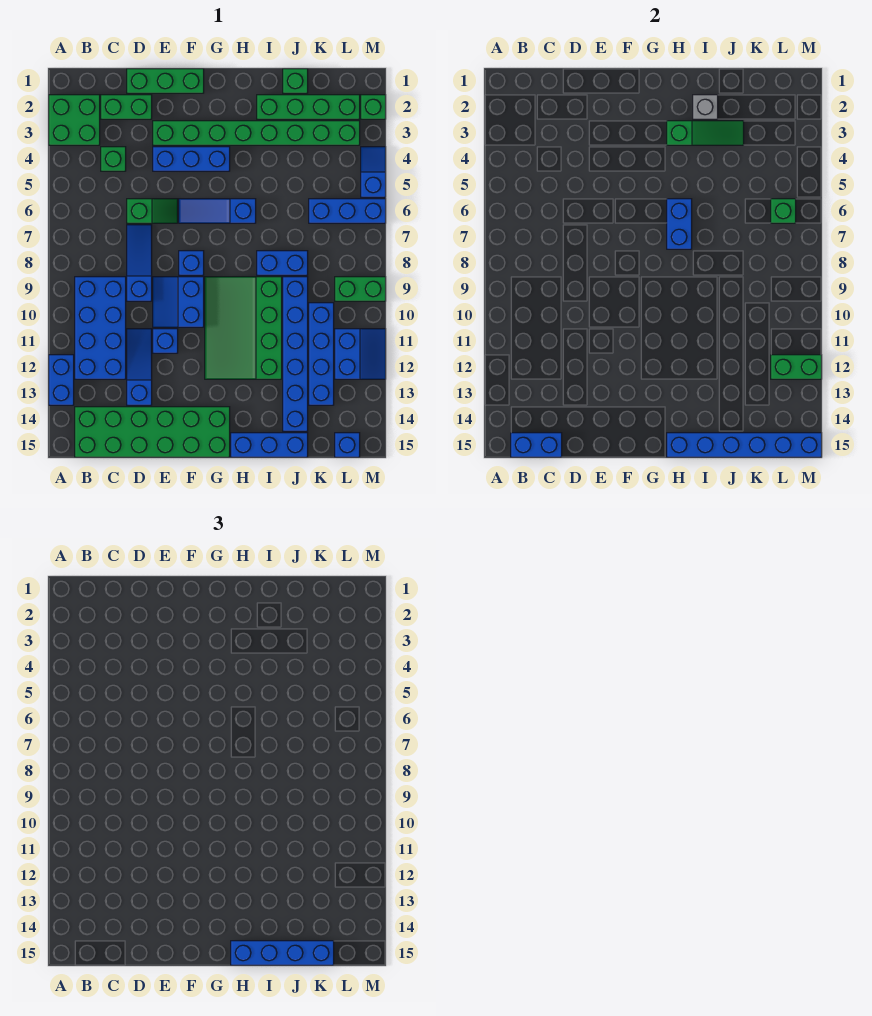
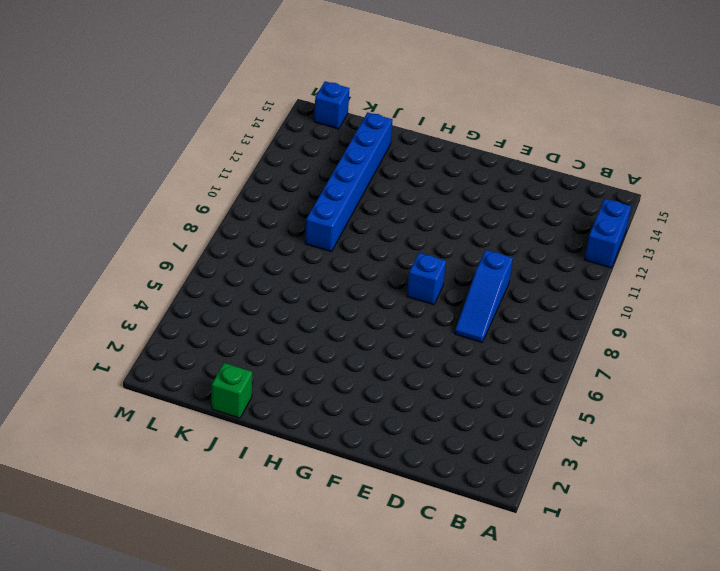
none -> green 2x2 brick [49,95,100,145]
none -> blue 2x4 brick [75,277,126,379]
none -> green 2x6 brick [75,407,230,457]
none -> green 1x2 brick [101,95,152,119]

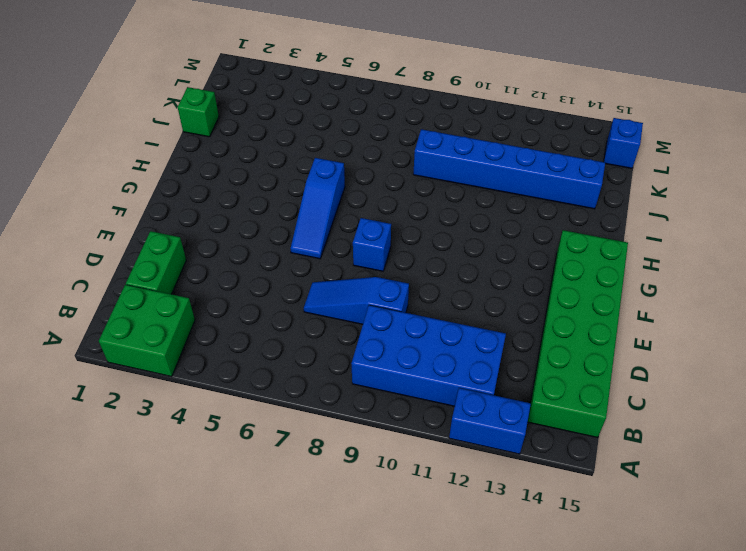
none -> green 1x1 brick [101,147,126,171]
none -> green 1x3 brick [127,69,204,93]
none -> green 1x2 slope [127,199,178,223]
none -> blue 1x3 slope [127,329,152,405]

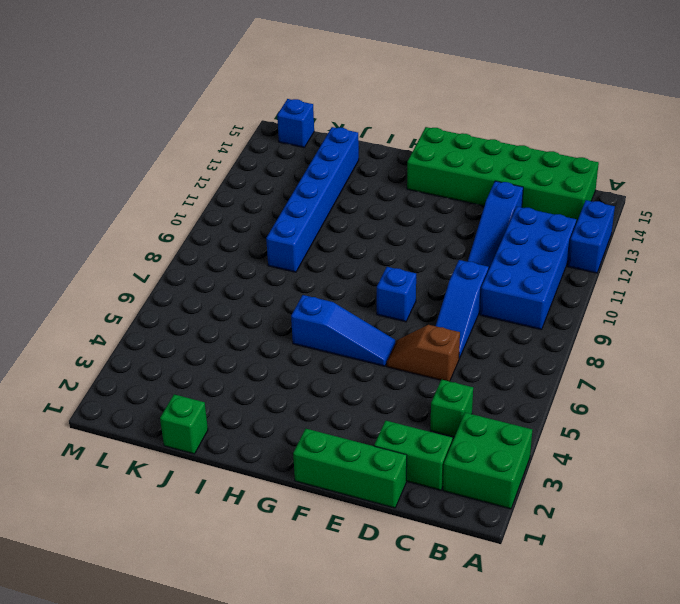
brown 1x2 slope [387,325,460,381] -> green 1x2 slope [127,199,178,223]
none -> green 1x8 brick [153,121,360,145]
none -> blue 1x3 brick [153,147,230,171]
none -> blue 2x2 slope [153,277,204,327]
none -> blue 1x1 brick [153,329,178,353]

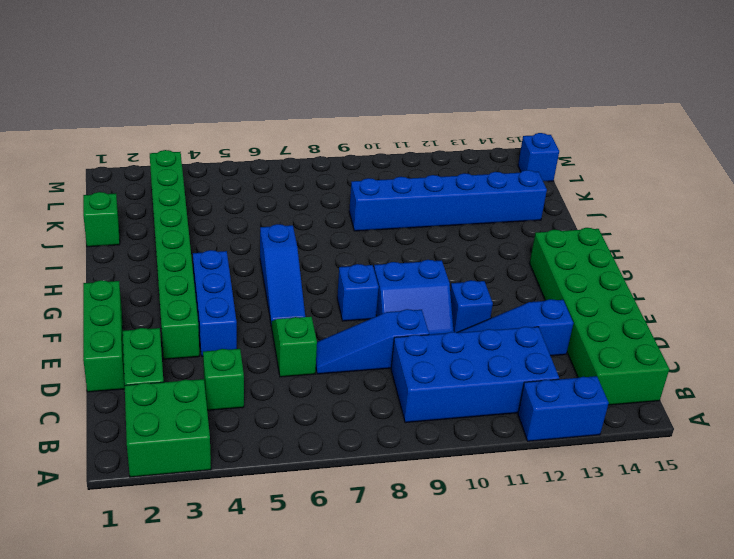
none -> green 3x4 slope [205,277,282,379]
none -> blue 1x3 brick [231,433,308,457]
none -> green 1x4 brick [257,95,360,119]
none -> blue 1x2 brick [257,251,308,275]

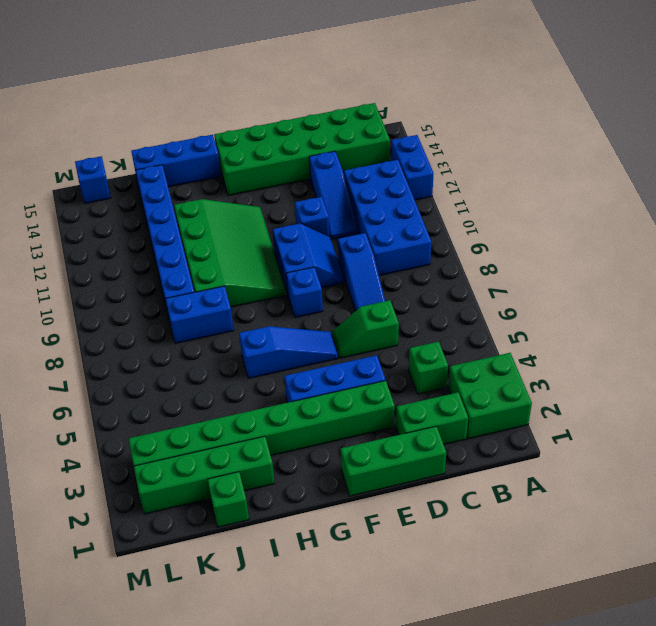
none -> blue 1x3 brick [309,199,386,223]
none -> blue 1x4 brick [309,303,334,405]
none -> green 1x2 brick [335,277,386,301]
none -> blue 2x2 slope [335,329,386,379]

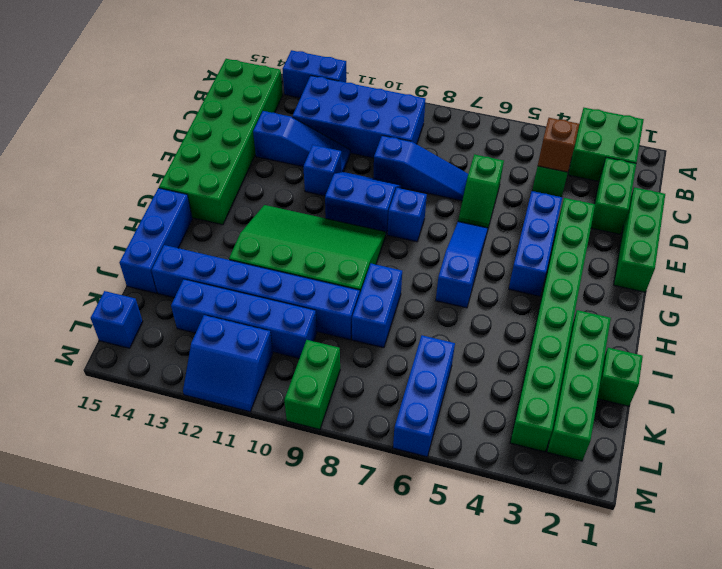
brown 1x1 brick [538,118,579,172] -> none
none -> green 1x1 brick [361,95,386,119]
none -> blue 1x2 slope [361,147,386,197]
none -> blue 1x2 brick [511,433,562,457]
none -> green 1x3 slope [667,121,744,145]

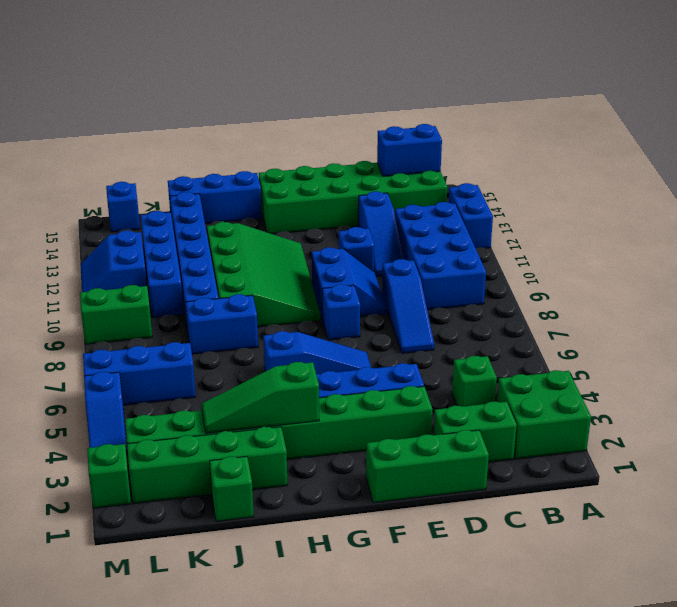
none -> green 1x2 slope [127,199,178,223]
none -> blue 1x2 brick [667,199,692,249]
none -> blue 1x6 brick [667,433,822,457]
none -> grey 1x1 brick [693,95,718,119]

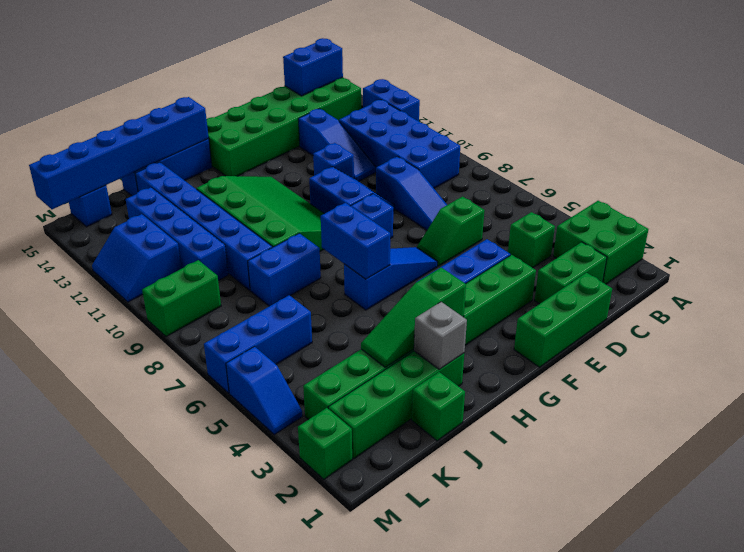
none -> green 1x1 brick [771,199,796,223]
none -> green 1x2 brick [771,355,822,379]
none -> blue 1x4 brick [231,941,334,965]

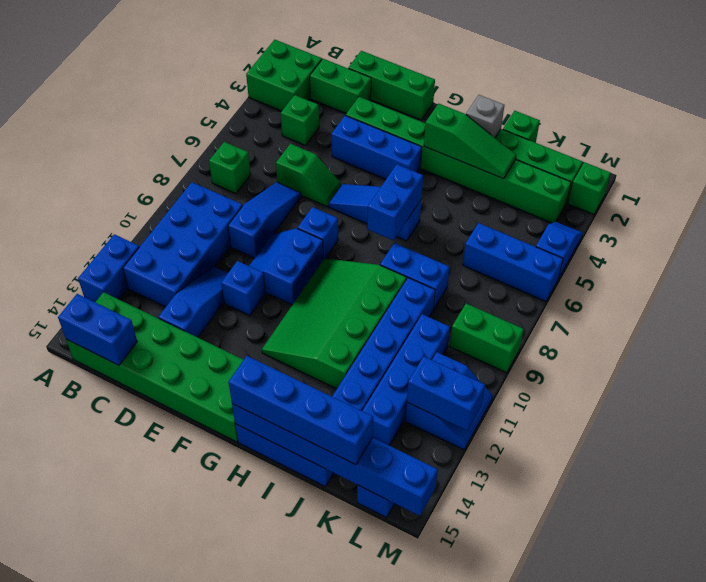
green 1x1 brick [209,142,251,194] -> green 1x1 brick moved to [771,199,796,223]
blue 1x2 brick [407,356,485,430] -> green 1x2 brick [771,355,822,379]

